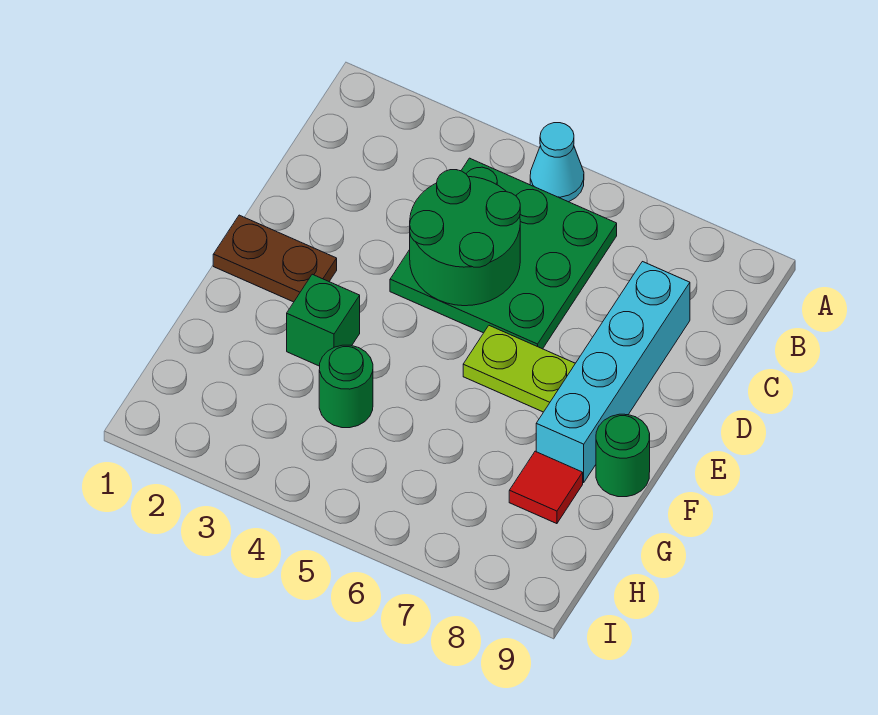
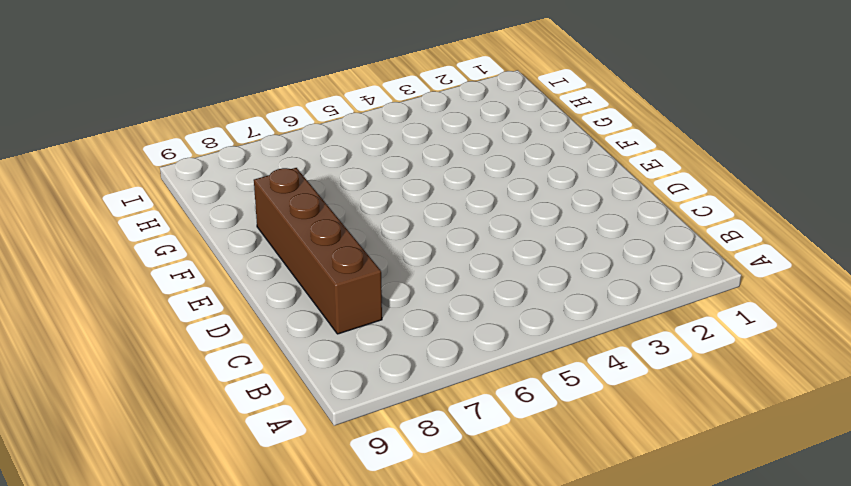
brown 1x4 brick [254,168,382,334] -> cyan 1x4 brick [536,262,690,482]
none -> cyan 1x1 cone [530,123,584,202]
none -> green 3x3 plate [390,158,617,349]

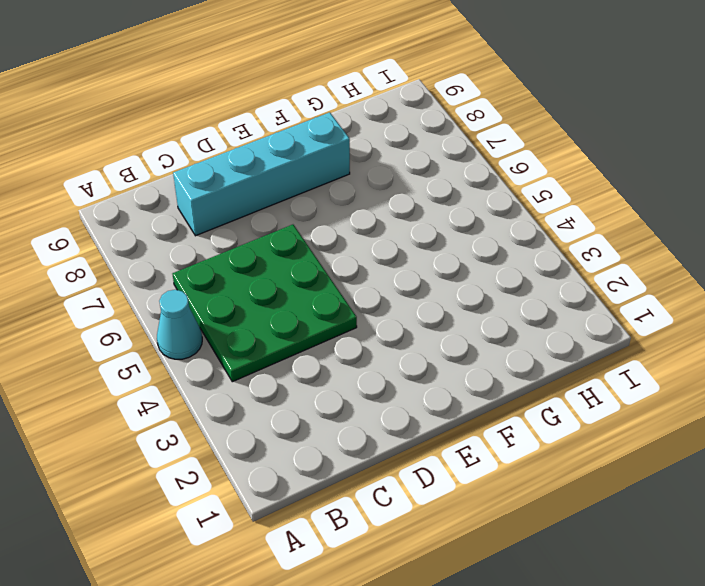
none -> brown 1x2 plate [213,215,337,302]
none -> lime 1x2 plate [463,326,575,412]

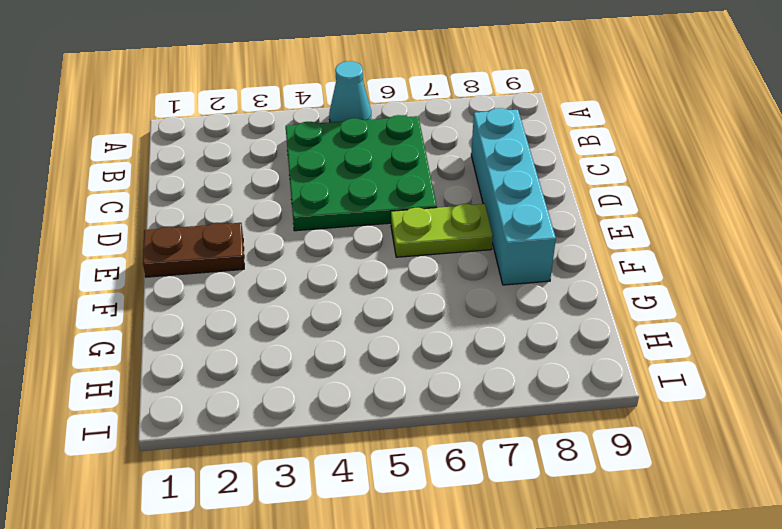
none -> green 1x1 brick [287,274,360,366]
none -> green 1x1 round brick [596,414,650,497]

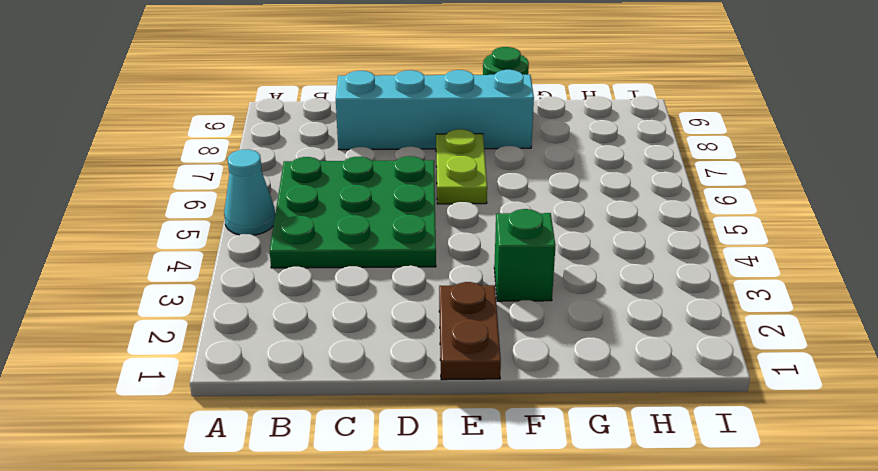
none -> green 1x1 round brick [319,345,373,428]
none -> red 1x1 tile [509,451,583,524]

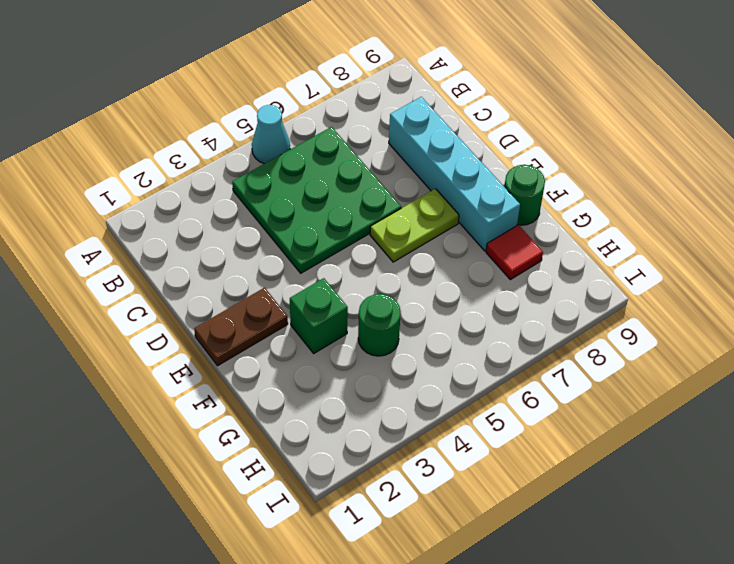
none -> green 2x2 round brick [410,170,520,306]

